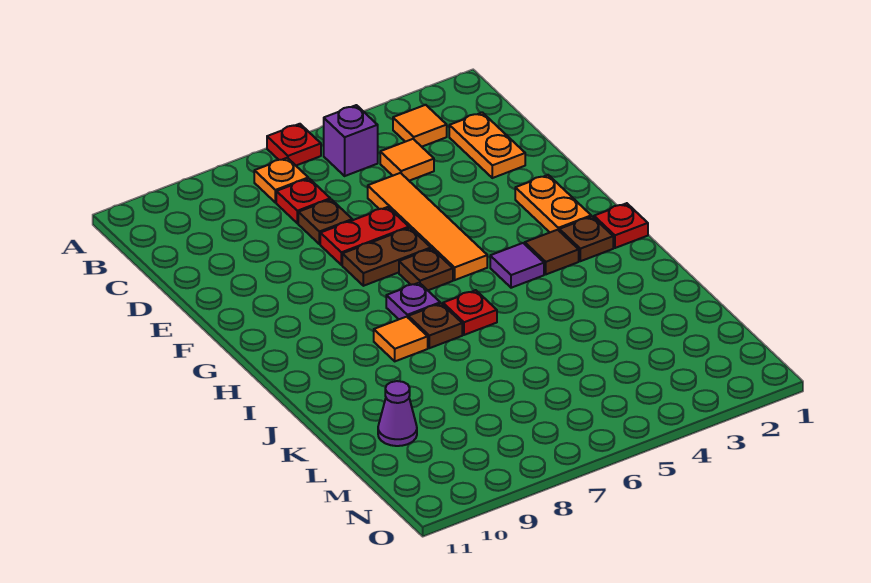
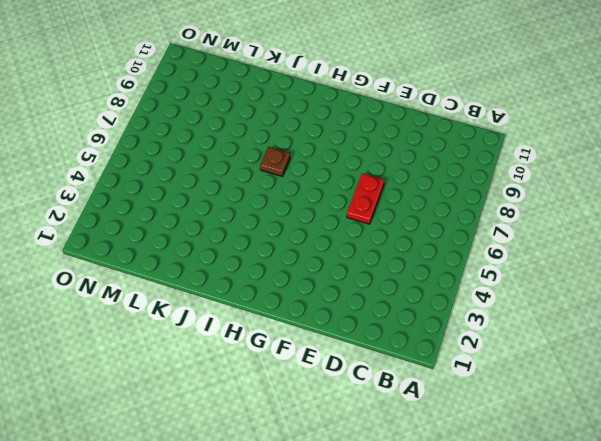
none -> red 1x1 plate [267,124,321,165]
none -> orange 1x1 tile [393,105,447,147]
none -> purple 1x1 brick [324,105,378,176]

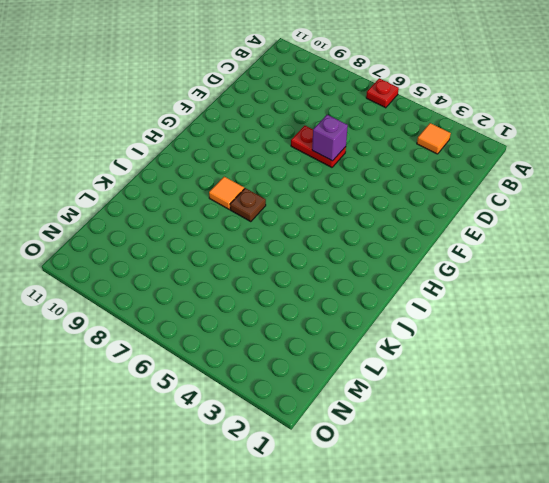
purple 1x1 brick [312,115,348,161] -> purple 1x1 brick moved to [324,105,378,176]
none -> orange 1x1 plate [254,158,308,203]
none -> orange 1x2 plate [449,112,525,178]
none -> orange 1x1 tile [380,139,434,181]

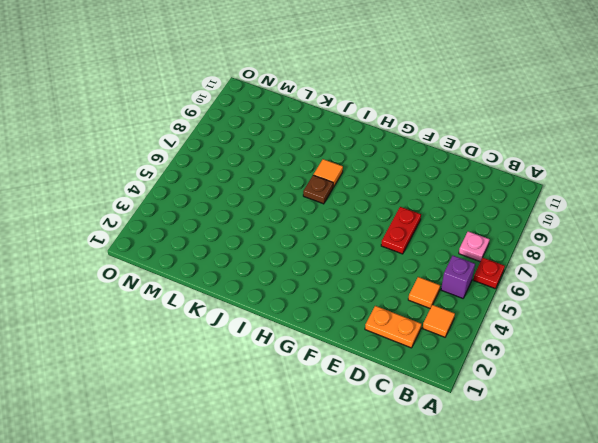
pink 1x1 plate [459,231,490,262] -> orange 1x1 plate [254,158,308,203]
none -> red 1x1 plate [276,179,330,223]
none -> orange 1x4 tile [368,173,487,280]
none -> brown 1x1 plate [298,199,352,244]

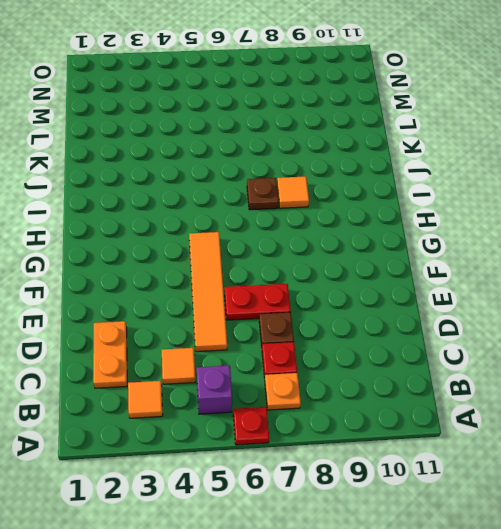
none -> orange 1x2 plate [515,175,591,232]
none -> brown 1x2 plate [342,228,431,286]
none -> brown 1x1 plate [399,249,453,290]

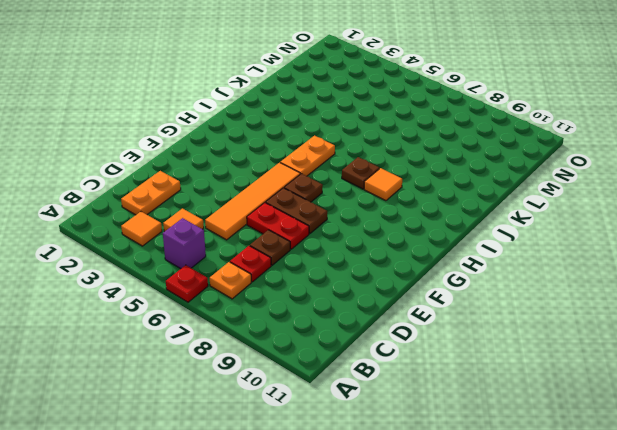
orange 1x2 plate [280,136,335,176] -> orange 1x2 plate moved to [515,175,591,232]
none -> red 1x1 plate [594,203,648,248]
none -> brown 1x1 plate [559,217,613,261]
none -> brown 1x1 tile [525,230,579,274]

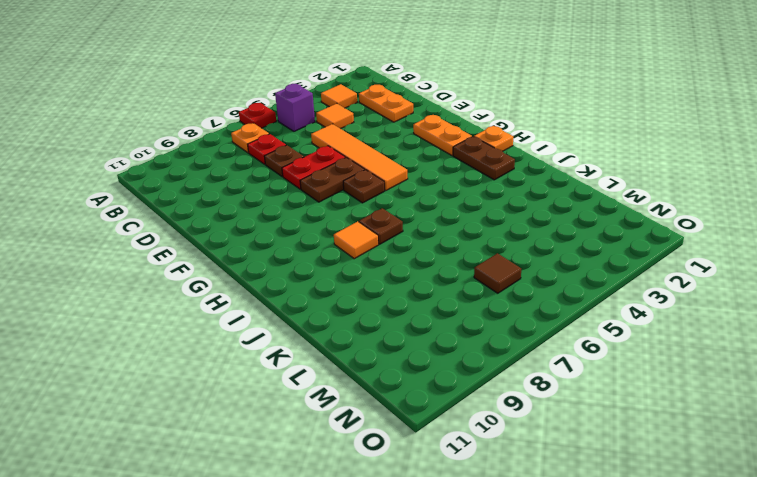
orange 1x1 plate [474,126,513,151] -> red 1x1 plate [594,203,648,248]
brown 1x2 plate [453,137,515,180] -> brown 1x1 plate [559,217,613,261]
brown 1x1 tile [474,253,521,293] -> brown 1x1 tile moved to [525,230,579,274]
none -> purple 1x1 tile [490,243,544,288]
none -> purple 1x1 plate [386,283,440,319]
none -> red 1x1 plate [443,290,497,335]

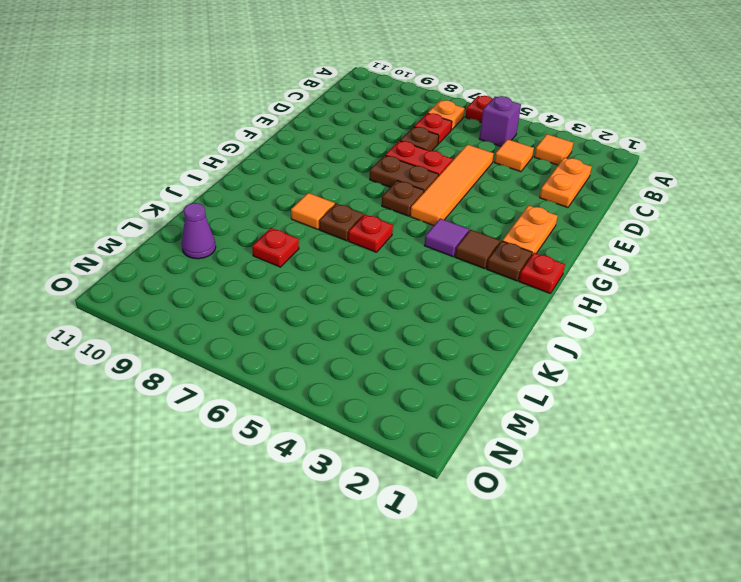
red 1x1 plate [252,228,299,267] -> none
none -> purple 1x1 plate [386,283,440,319]

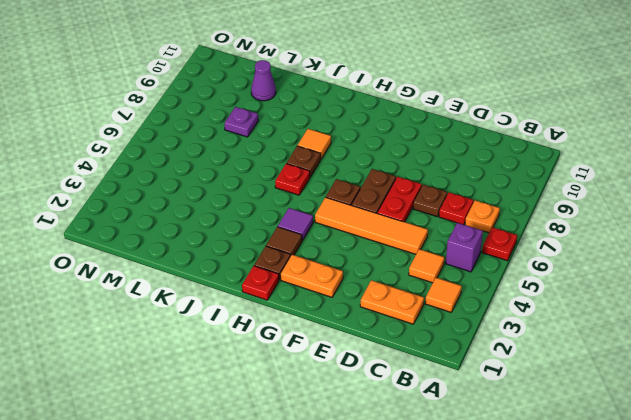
purple 1x1 plate [225,107,258,137] -> purple 1x1 plate moved to [386,283,440,319]

